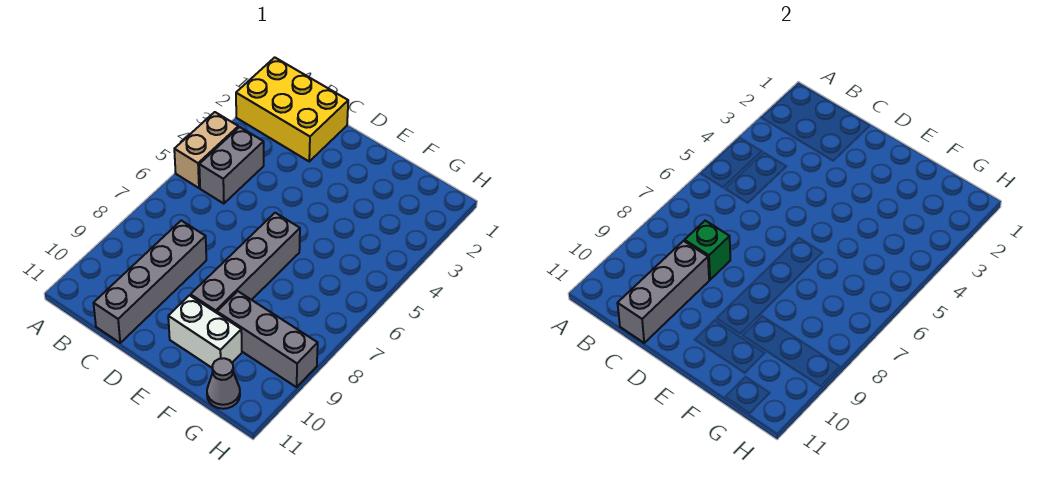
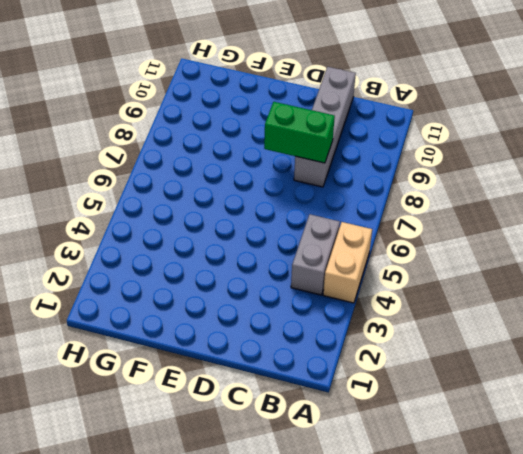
green 1x2 brick [264,102,335,163] -> green 1x1 brick [685,221,730,280]
none -> yellow 2x3 brick [236,57,348,161]
none -> grey 1x4 brick [191,213,300,313]

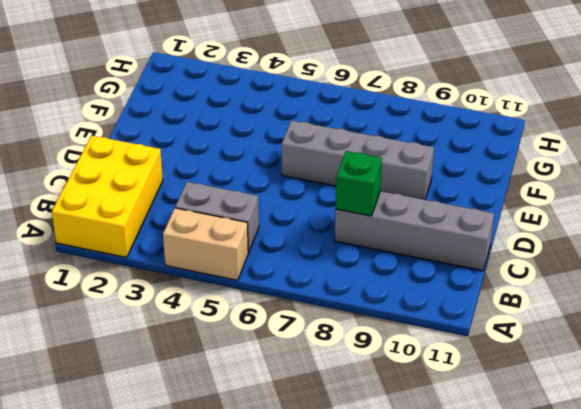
none -> white 1x2 brick [168,295,242,368]
none -> grey 1x3 brick [217,291,318,387]

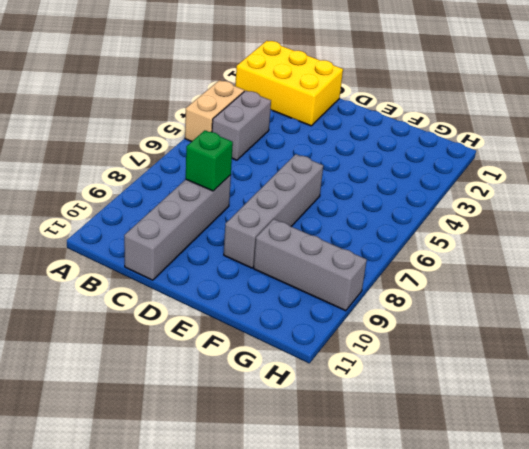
none -> white 1x2 brick [168,295,242,368]
none -> grey 1x1 cone [207,358,240,409]

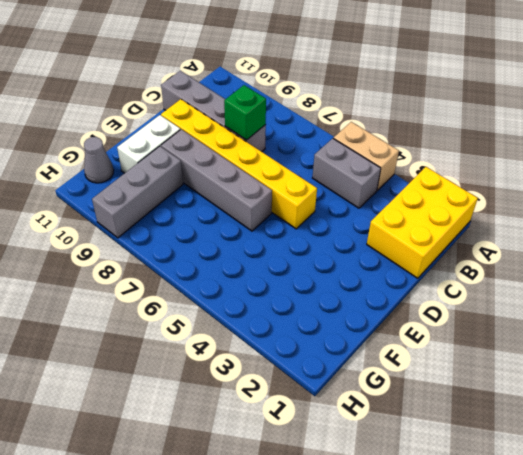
yellow 1x6 brick [161,99,317,229] -> none
none -> grey 1x3 brick [618,241,709,343]

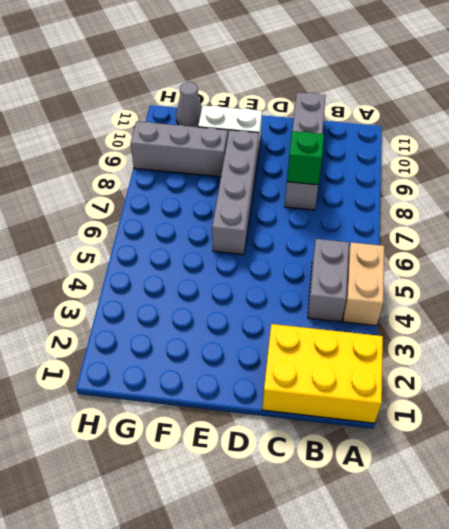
none -> grey 1x3 brick [618,241,709,343]

